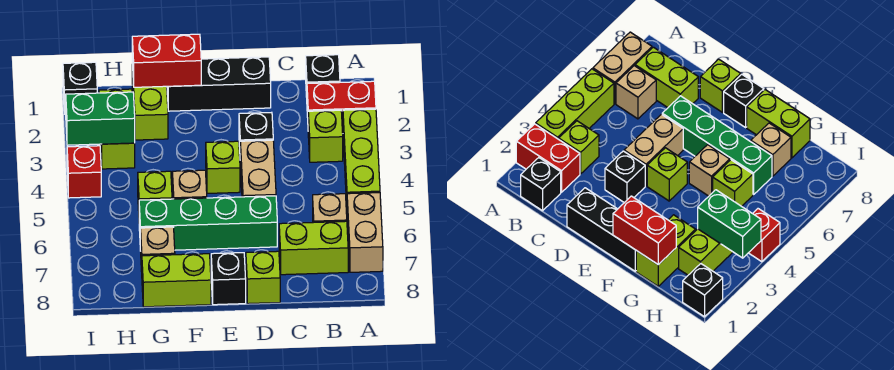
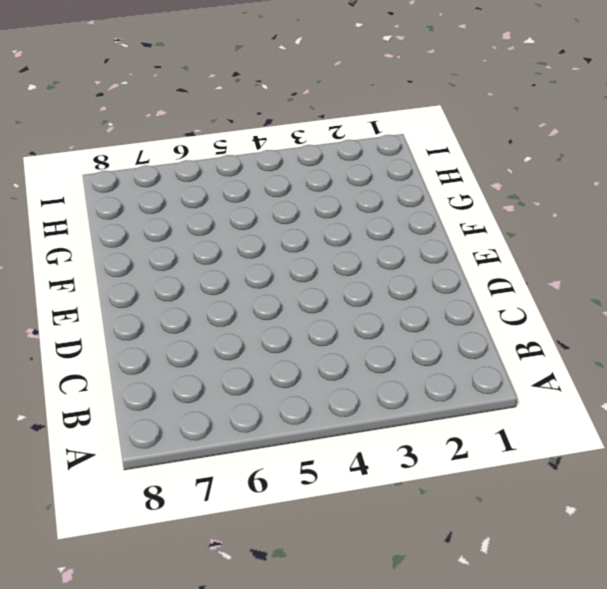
none -> red 1x2 brick [307,81,376,133]
none -> lime 1x3 brick [343,109,380,205]
none -> tan 1x2 brick [347,193,383,272]

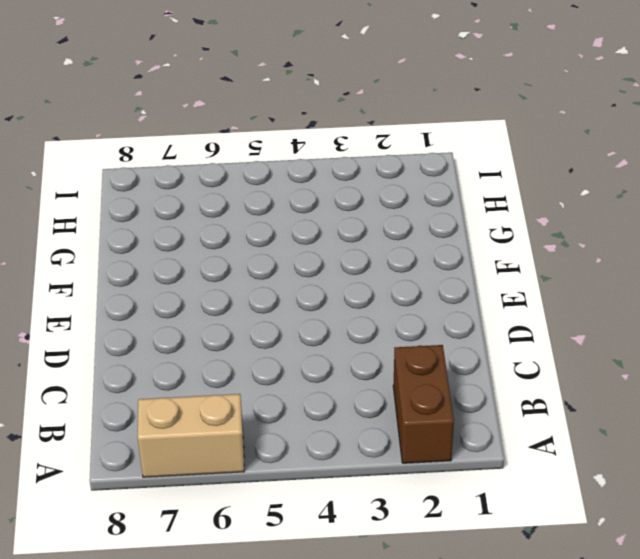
brown 1x2 brick [393,345,454,463] -> red 1x2 brick [307,81,376,133]
none -> lime 1x3 brick [343,109,380,205]
none -> black 1x1 brick [306,55,340,97]
none -> lime 1x1 brick [308,110,343,162]

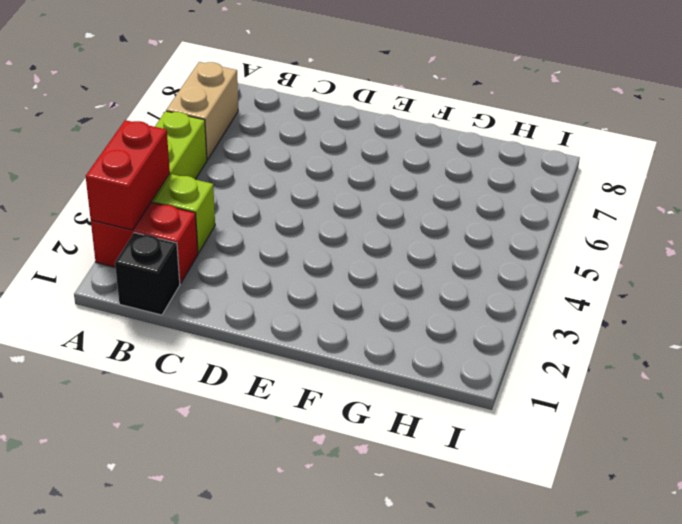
red 1x2 brick [86,120,170,230] -> red 1x2 brick turned to [132,34,201,87]
none -> tan 1x1 brick [313,194,347,223]
none -> lime 1x2 brick [279,221,348,275]
none -> black 1x3 brick [167,57,271,111]

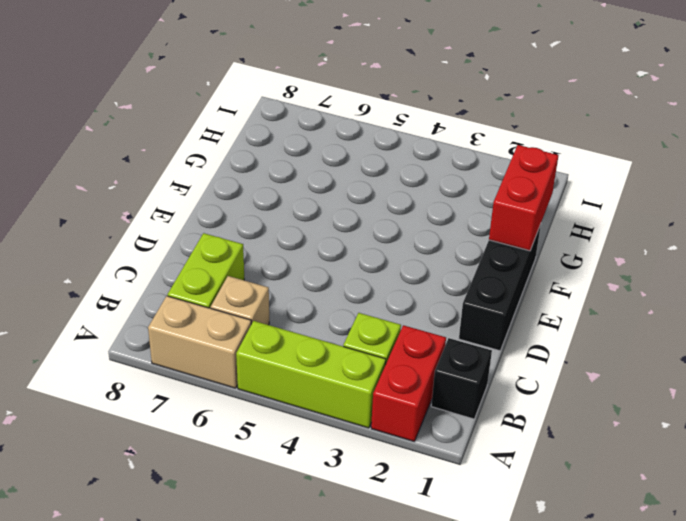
none -> black 1x1 brick [239,112,273,147]
none -> tan 1x2 brick [240,140,276,197]
none -> green 1x4 brick [139,196,277,251]

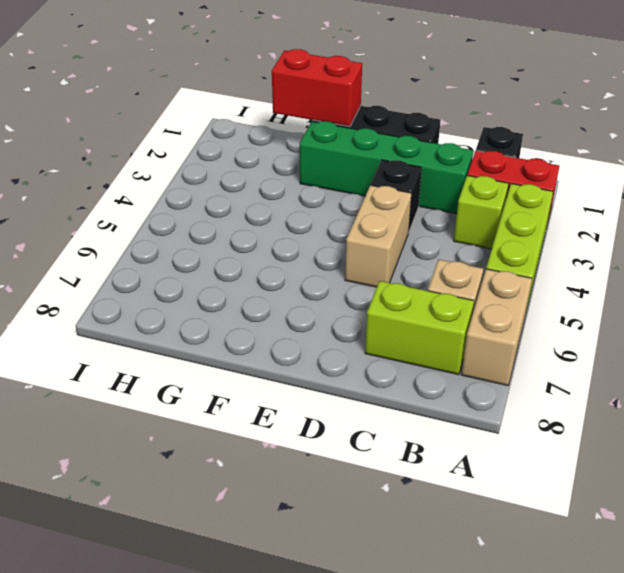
green 1x4 brick [300,121,473,214] -> green 1x4 brick moved to [139,196,277,251]
none -> lime 1x1 brick [246,251,280,304]
none -> lime 1x1 brick [206,141,240,193]
none -> black 1x1 brick [211,253,246,305]

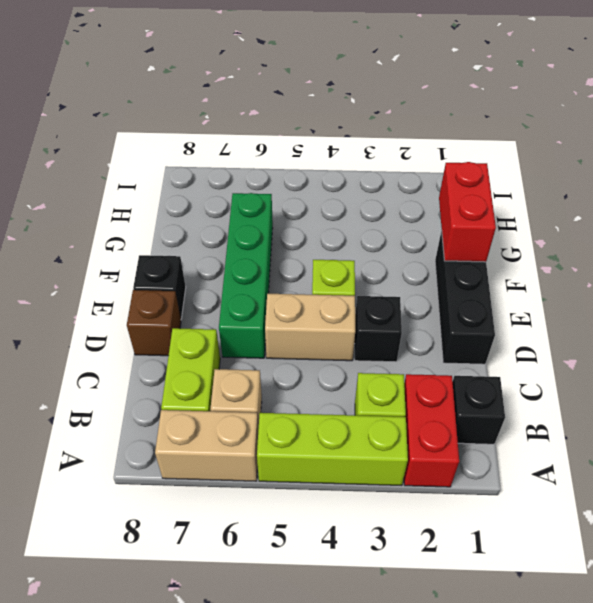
brown 1x1 brick [127,290,181,356] -> lime 1x1 brick [246,251,280,304]
none -> tan 1x1 brick [172,170,207,199]
none -> lime 1x2 brick [142,254,211,307]
none -> lime 1x2 brick [132,65,168,140]

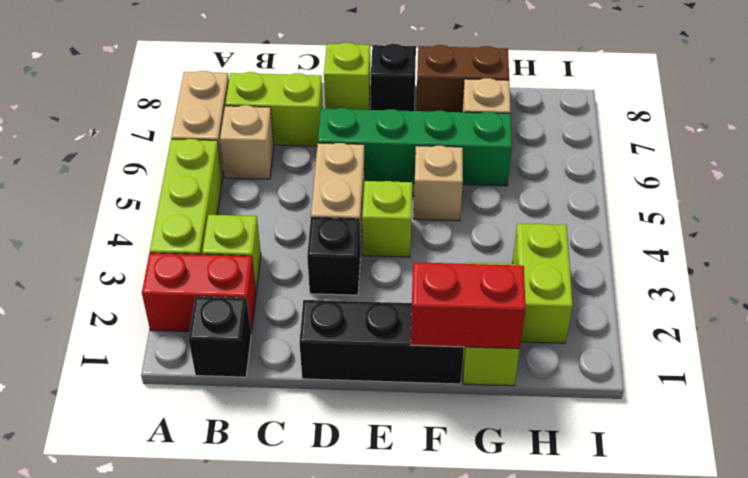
brown 1x2 brick [416,45,509,112] -> lime 1x2 brick [142,254,211,307]
none -> lime 1x1 brick [138,171,172,211]
none -> black 1x1 brick [63,62,97,114]
none -> red 1x1 brick [67,146,101,198]

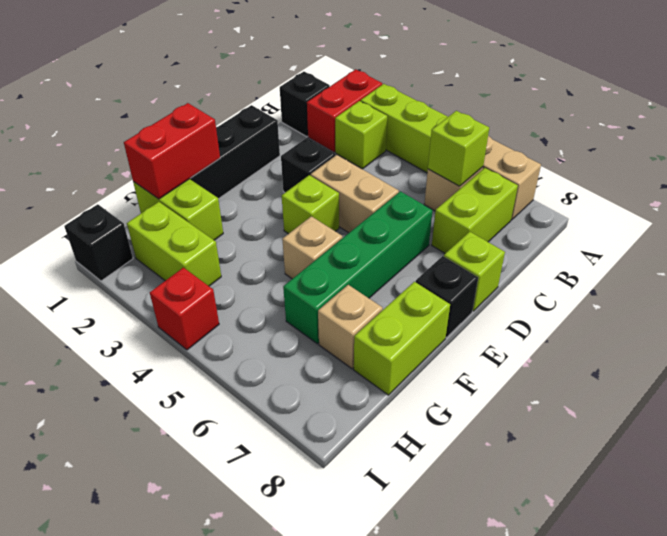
lime 1x1 brick [428,111,489,186] -> lime 1x1 brick moved to [138,171,172,211]
none -> green 1x2 brick [66,92,135,145]

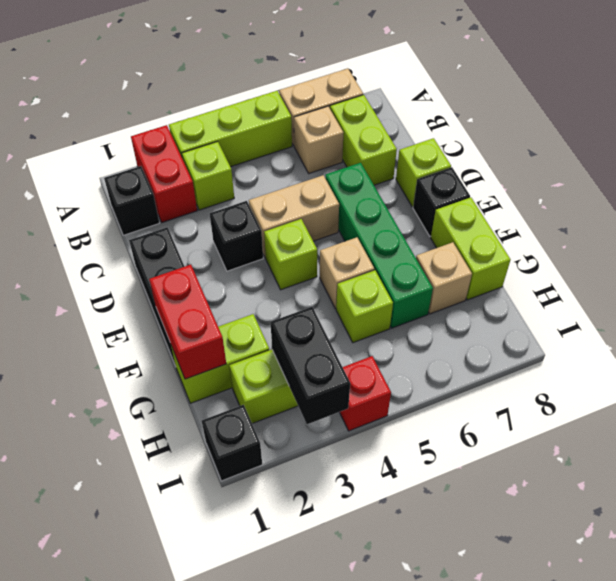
black 1x2 brick [270,307,350,424] -> green 1x2 brick [66,92,135,145]

